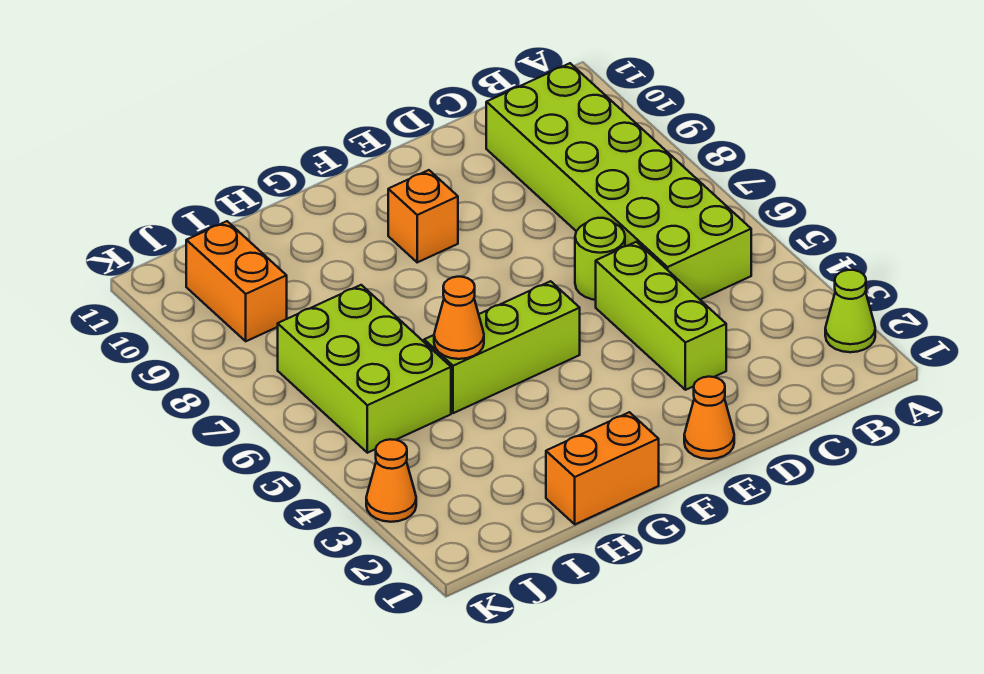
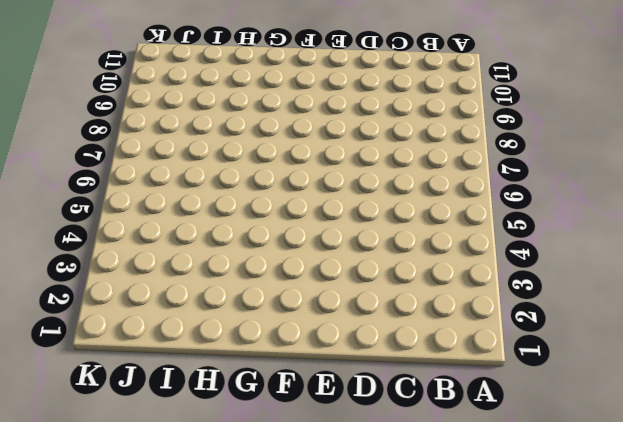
none -> lime 1x1 cone [825,270,875,352]
none -> lime 2x6 brick [486,63,751,300]
none -> lime 1x3 brick [596,242,726,390]

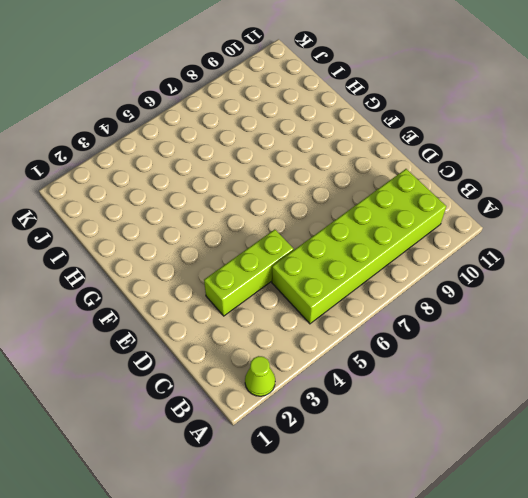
none -> lime 1x1 round brick [575,218,625,300]
none -> orange 1x1 cone [684,377,734,459]
none -> lime 1x3 brick [424,281,580,413]

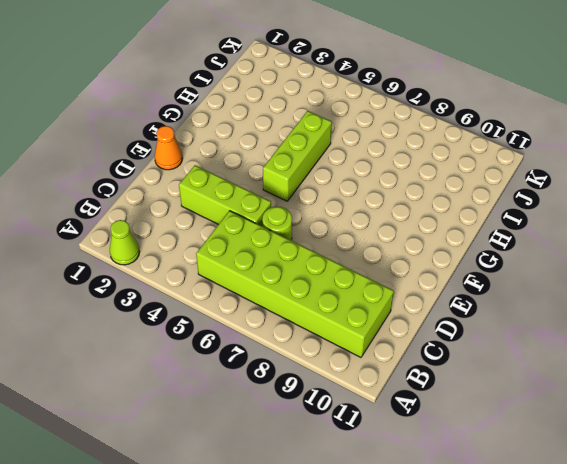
none -> orange 1x1 brick [388,170,458,262]
none -> orange 1x2 brick [546,412,659,524]
none -> lime 2x3 brick [278,285,451,453]

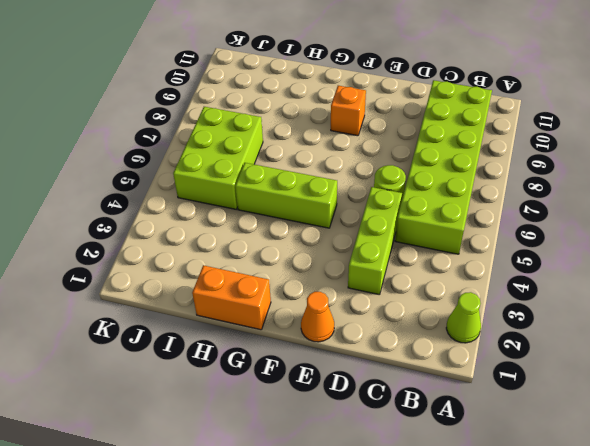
none -> orange 1x2 brick [186,221,287,341]
none -> orange 1x1 cone [366,439,416,522]
none -> orange 1x1 cone [434,277,484,359]

